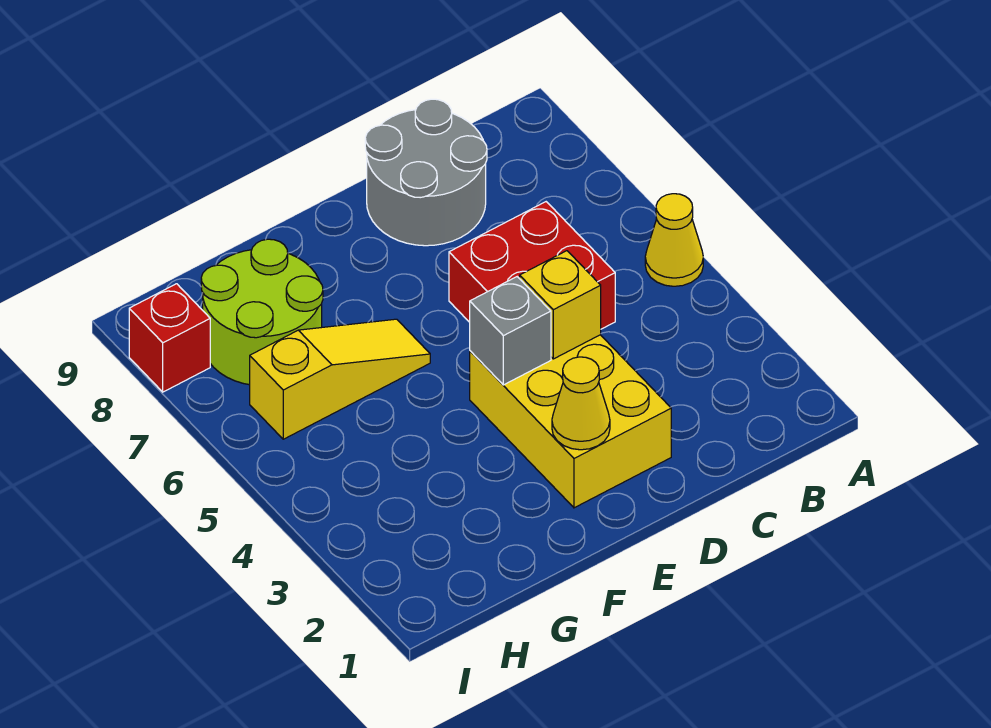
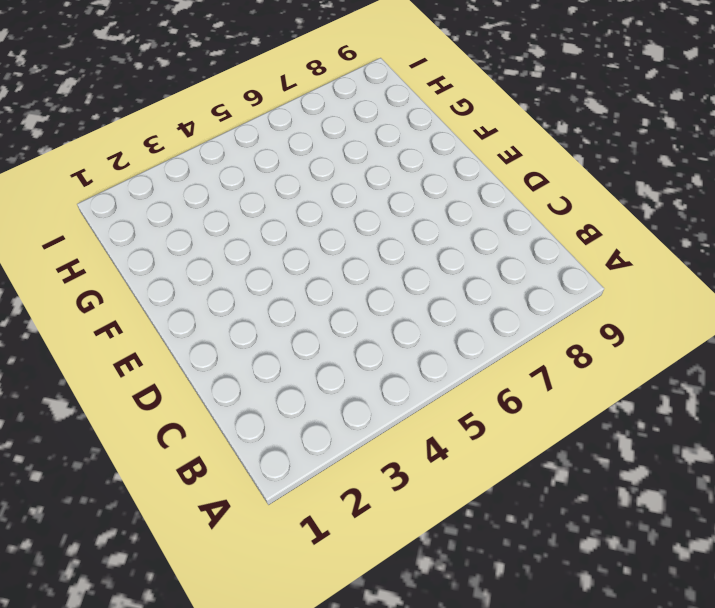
none -> yellow 1x1 cone [645,194,703,286]
none -> red 2x2 brick [449,202,615,329]

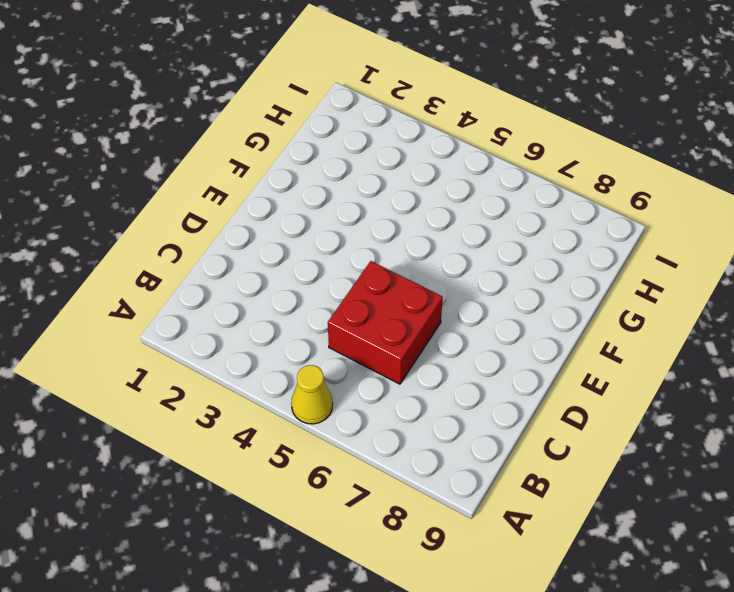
none -> grey 2x2 round brick [365,99,487,246]
none -> yellow 2x3 brick [470,335,671,508]

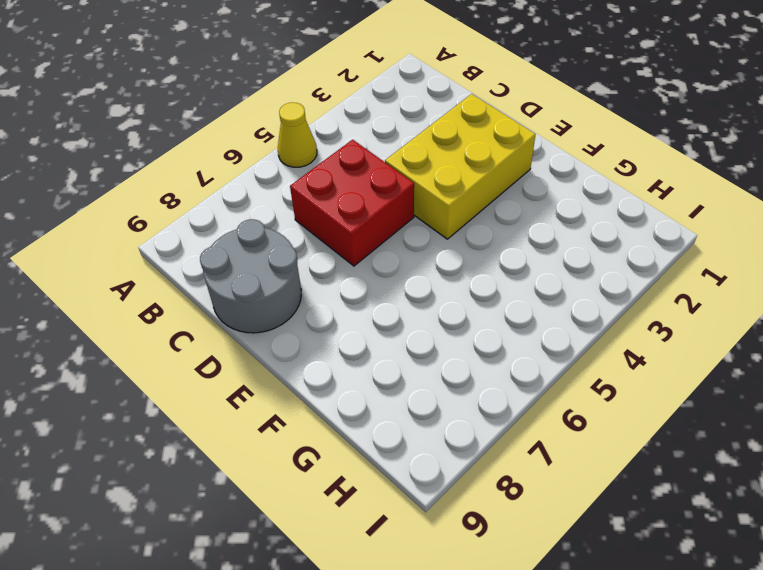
none -> yellow 1x3 slope [250,319,430,439]
none -> lime 2x2 round brick [201,239,323,385]

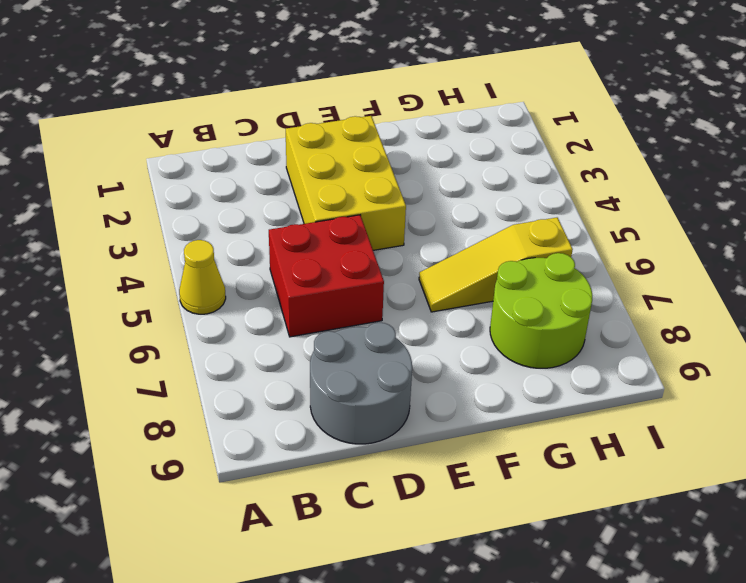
none -> red 1x1 brick [129,284,210,392]
none -> yellow 1x1 brick [520,251,601,359]

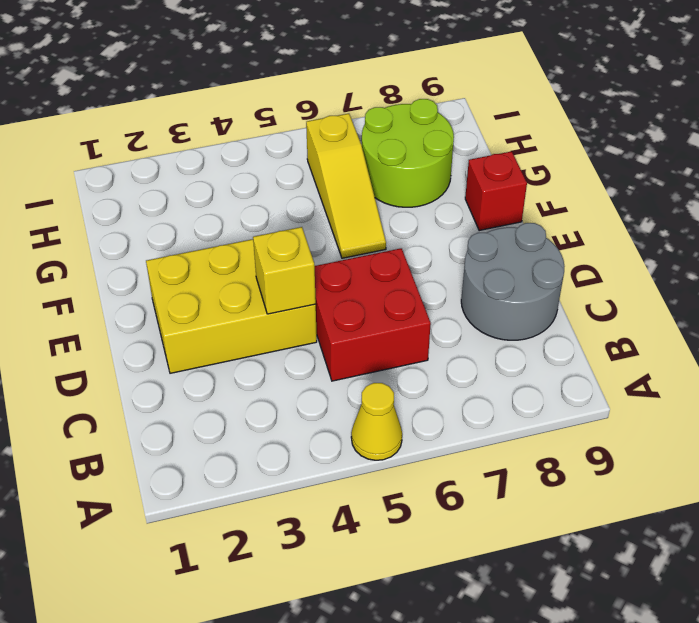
red 1x1 brick [465,151,527,231] -> red 1x1 brick moved to [129,284,210,392]
none -> yellow 1x1 cone [552,357,610,450]
none -> grey 1x1 brick [470,277,551,385]

